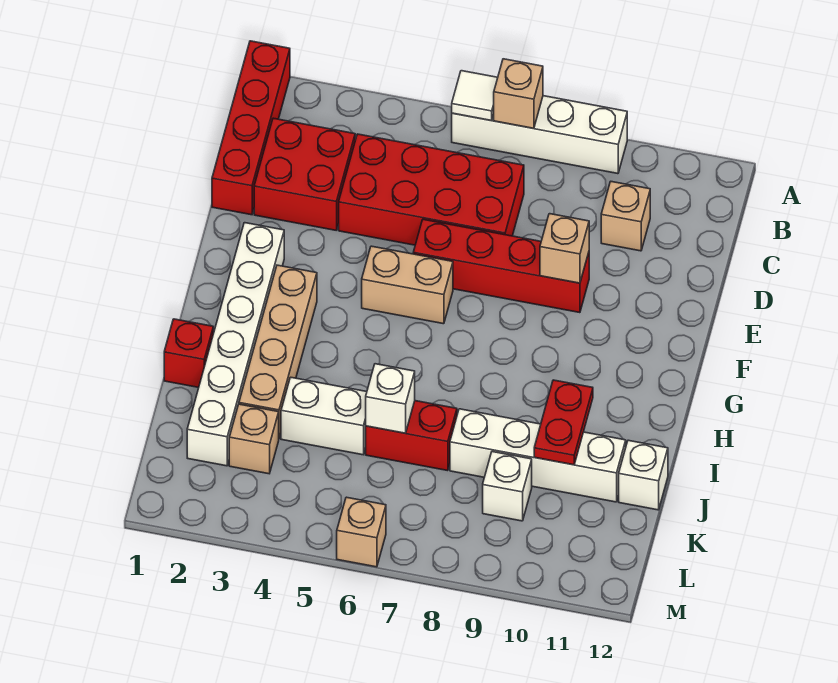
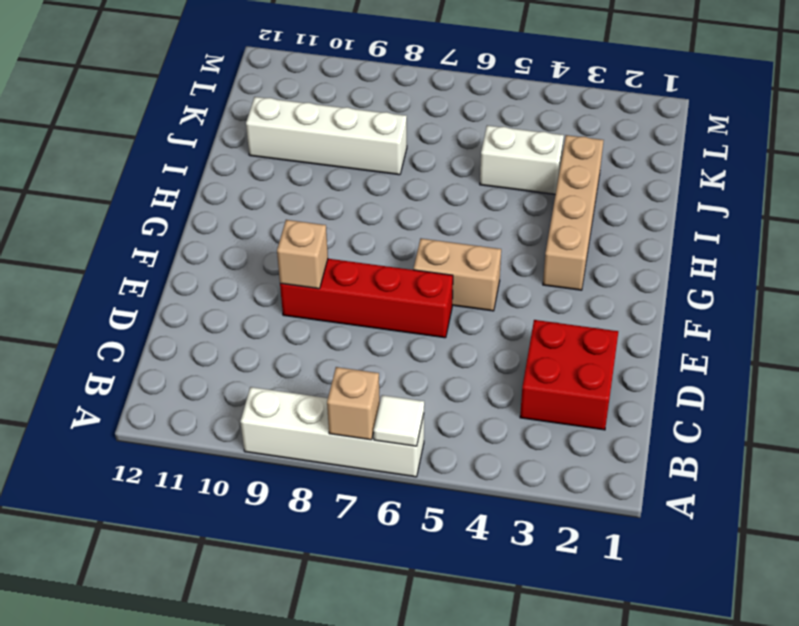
none -> red 1x4 brick [212,41,290,215]
none -> red 2x4 brick [339,134,524,245]
none -> tan 1x1 brick [601,182,650,251]

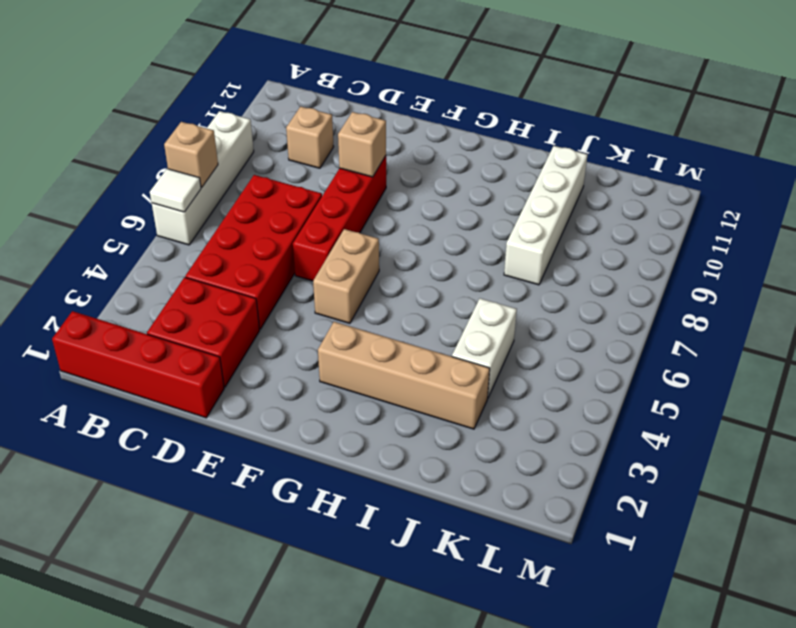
none -> white 1x6 brick [187,223,284,466]
none -> red 1x1 brick [164,319,213,388]
none -> red 1x2 brick [366,401,457,471]

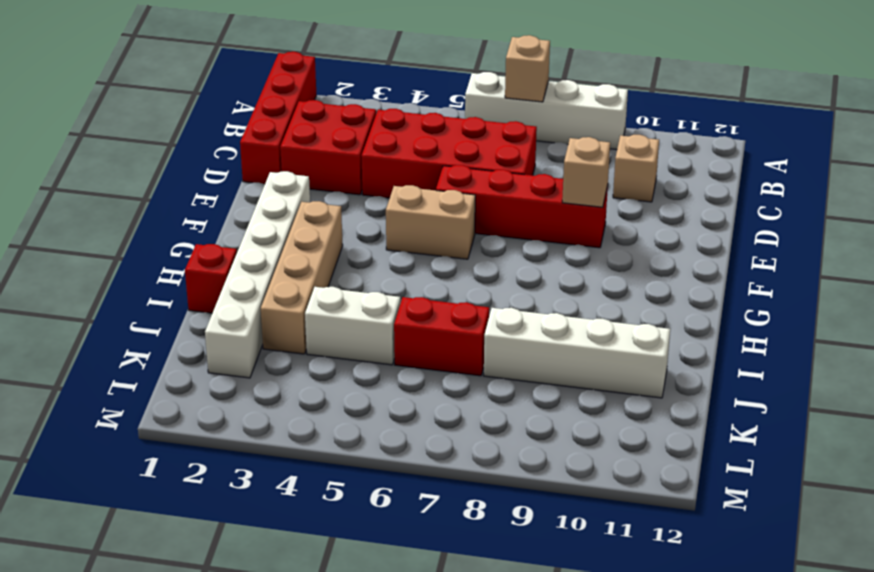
none -> white 1x1 brick [619,440,668,510]
none -> tan 1x1 brick [229,404,279,474]
none -> white 1x1 brick [483,452,532,521]

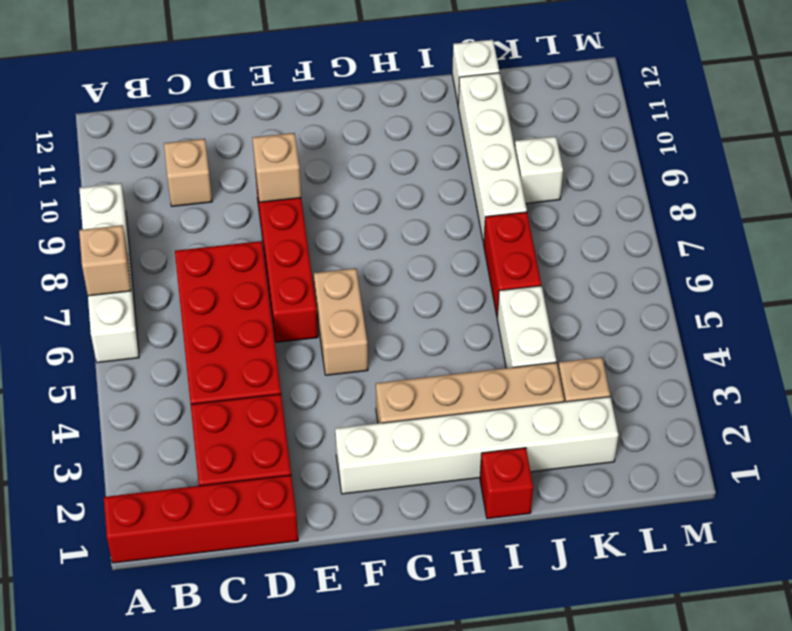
none -> tan 1x1 brick [337,497,386,567]
none -> white 1x1 tile [452,71,498,121]
none -> red 1x2 plate [534,380,593,465]

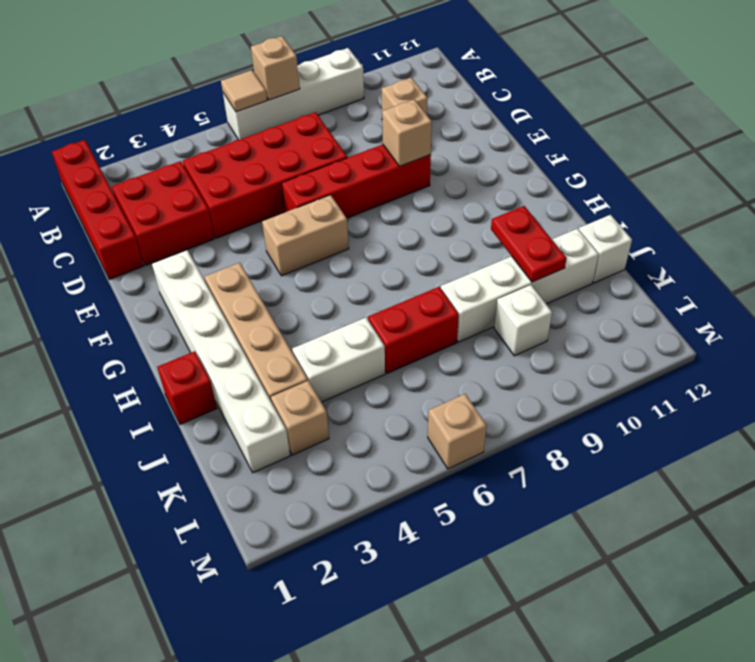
tan 1x1 tile [221,70,267,112] -> white 1x1 tile [452,71,498,121]
none -> white 1x1 brick [366,364,415,433]

